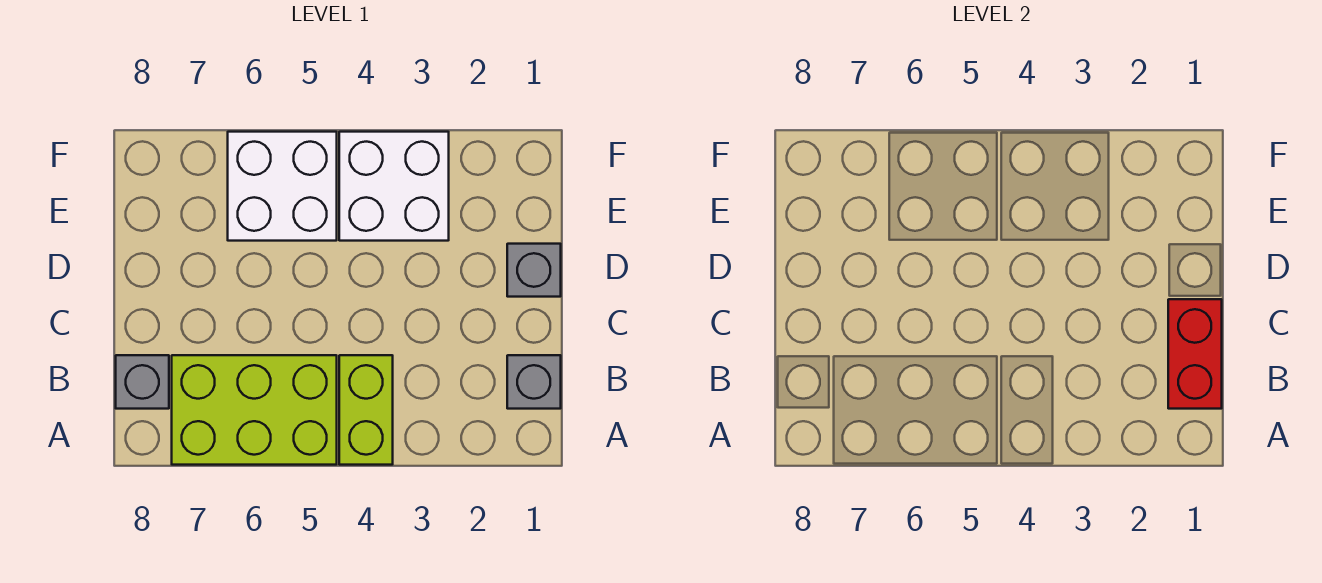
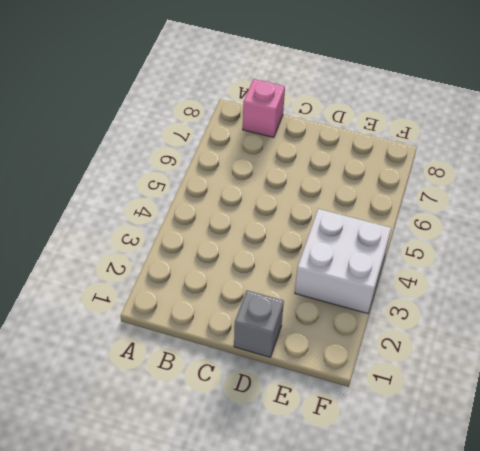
pink 1x1 brick [243,79,285,138] -> grey 1x1 brick [116,355,169,409]
none -> lime 1x2 brick [339,355,393,465]
none -> lime 2x3 brick [172,355,337,465]

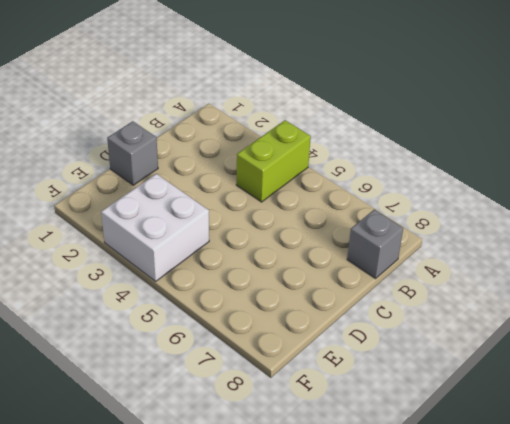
none -> lime 2x3 brick [172,355,337,465]
none -> grey 1x1 brick [507,355,561,409]

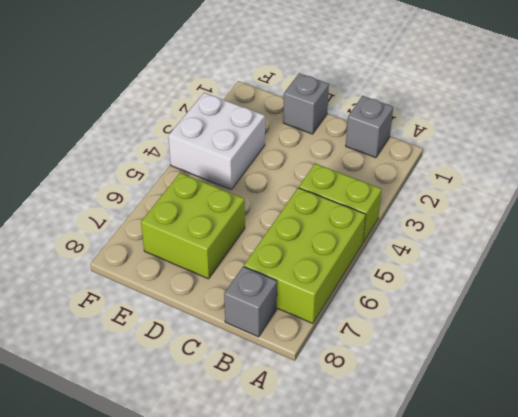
lime 2x2 brick [141,173,245,279] -> white 2x2 brick [228,132,337,241]
none -> red 1x2 brick [1168,299,1222,409]

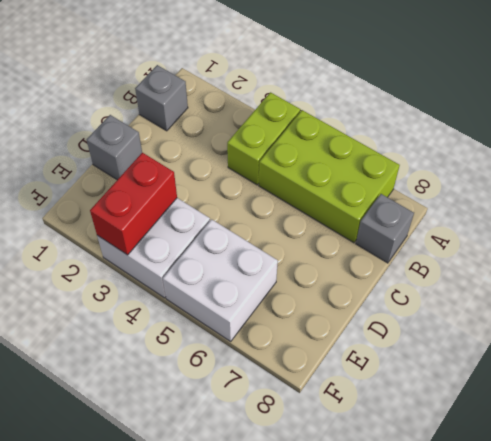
red 1x2 brick [90,153,177,255] -> red 1x2 brick moved to [1168,299,1222,409]

